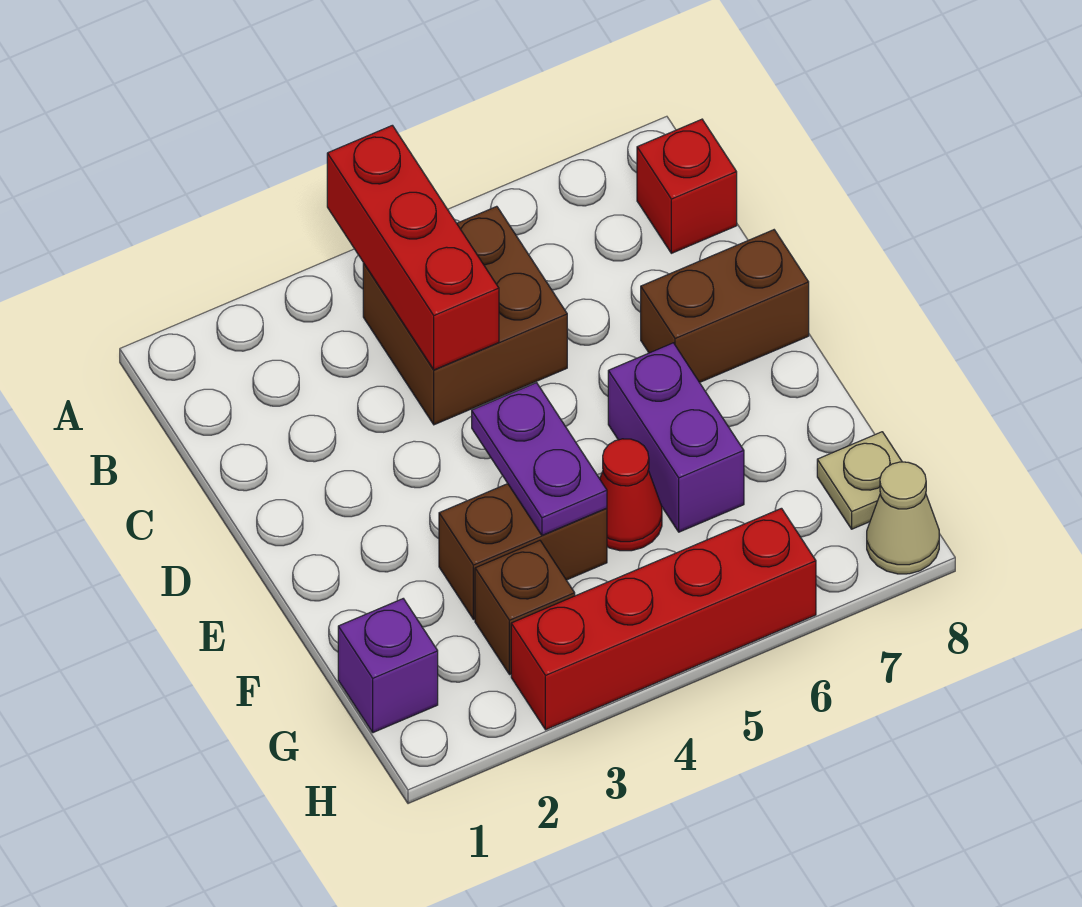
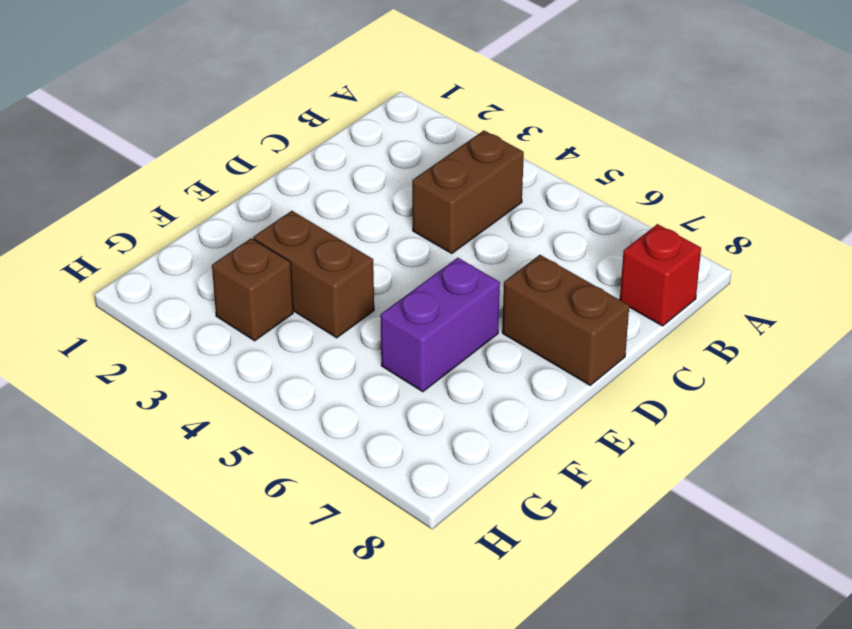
brown 1x2 brick [412,131,524,254] -> brown 2x2 brick [363,206,567,425]
none -> red 1x1 cone [600,439,662,551]
none -> purple 1x1 brick [338,599,438,733]
none -> tan 1x1 plate [817,432,902,529]

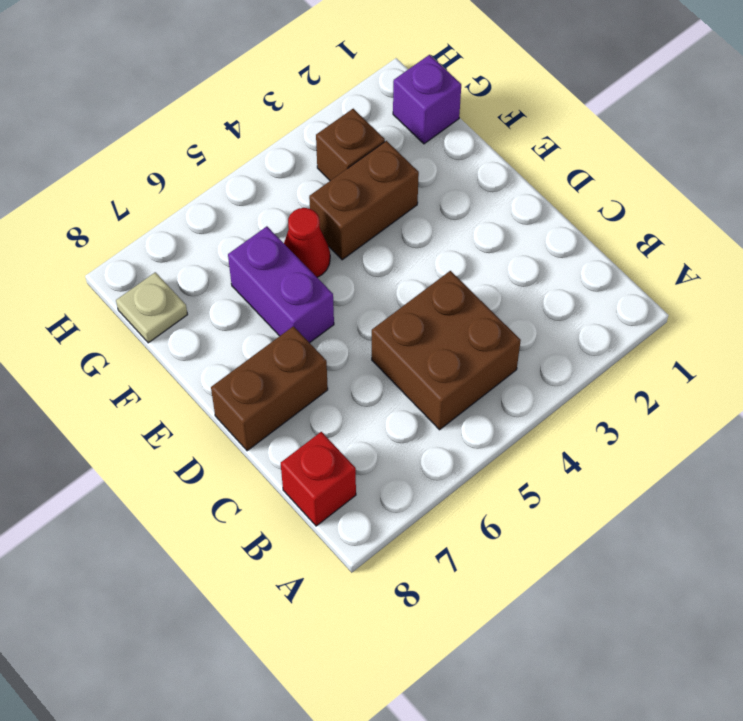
none -> red 1x4 brick [511,508,816,730]
none -> tan 1x1 cone [867,462,939,574]
none -> red 1x3 brick [327,125,499,370]

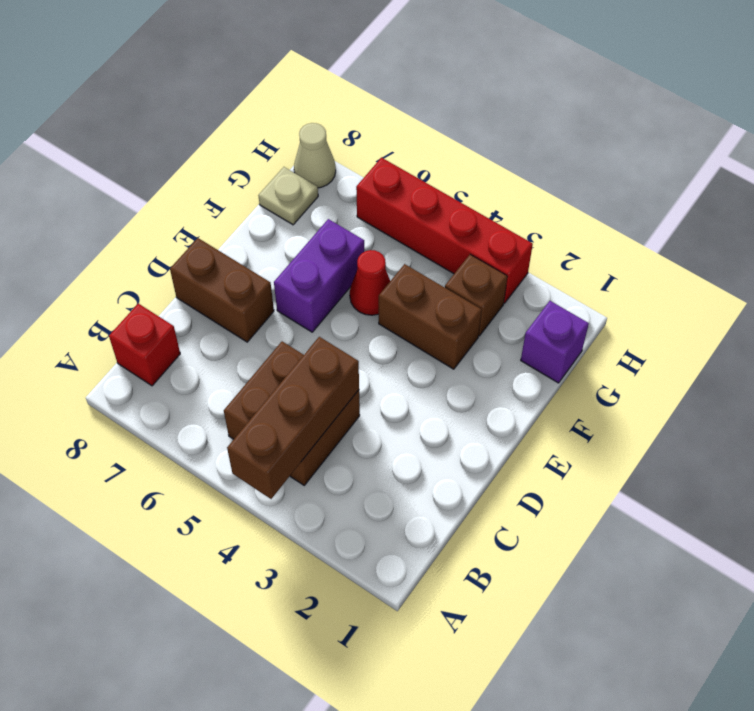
brown 1x3 brick [227,337,359,499] -> red 1x3 brick [327,125,499,370]
none -> purple 1x2 plate [472,383,607,535]

